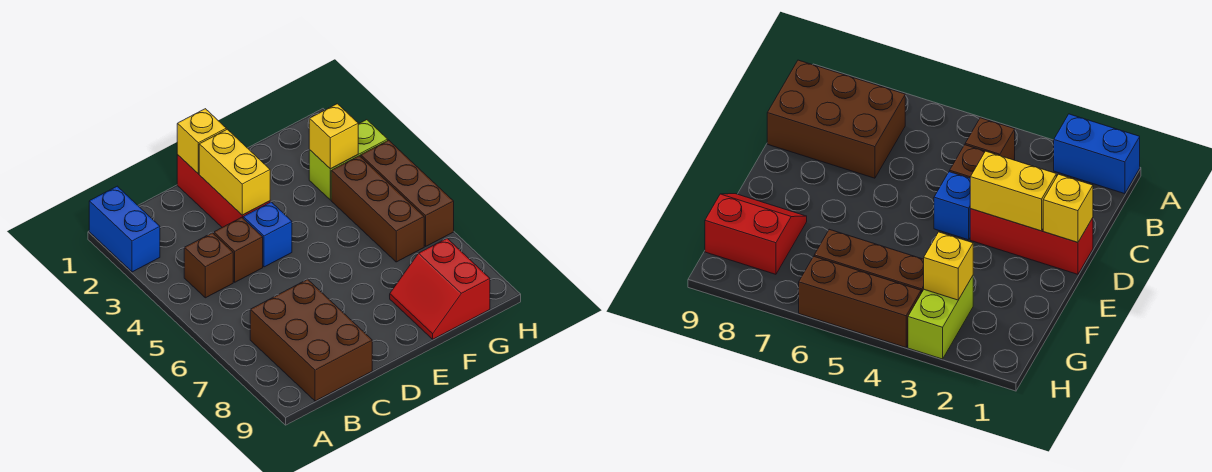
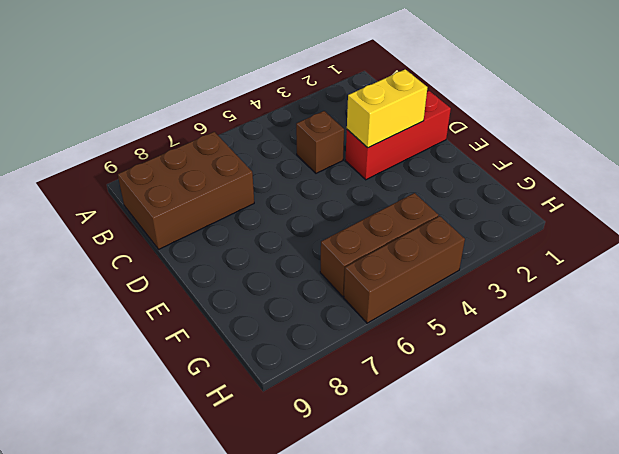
none -> blue 1x2 brick [89,186,160,272]
none -> brown 1x1 brick [184,233,233,298]
none -> blue 1x1 brick [243,202,292,267]

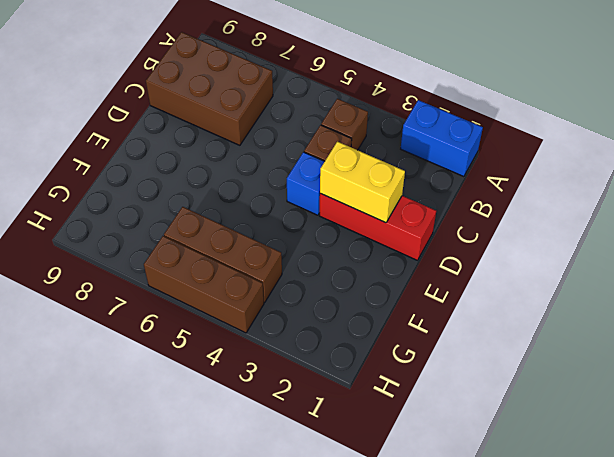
none -> red 2x2 slope [390,238,490,339]
none -> lime 1x2 brick [309,120,388,200]
none -> yellow 1x1 brick [177,109,226,174]

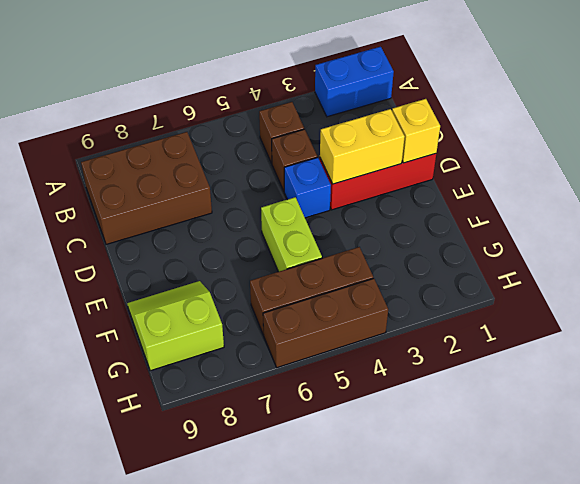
lime 1x2 brick [261,197,322,272] -> lime 1x2 brick moved to [309,120,388,200]
lime 2x2 slope [127,281,224,371] -> red 2x2 slope [390,238,490,339]
none -> yellow 1x1 brick [309,104,358,169]

